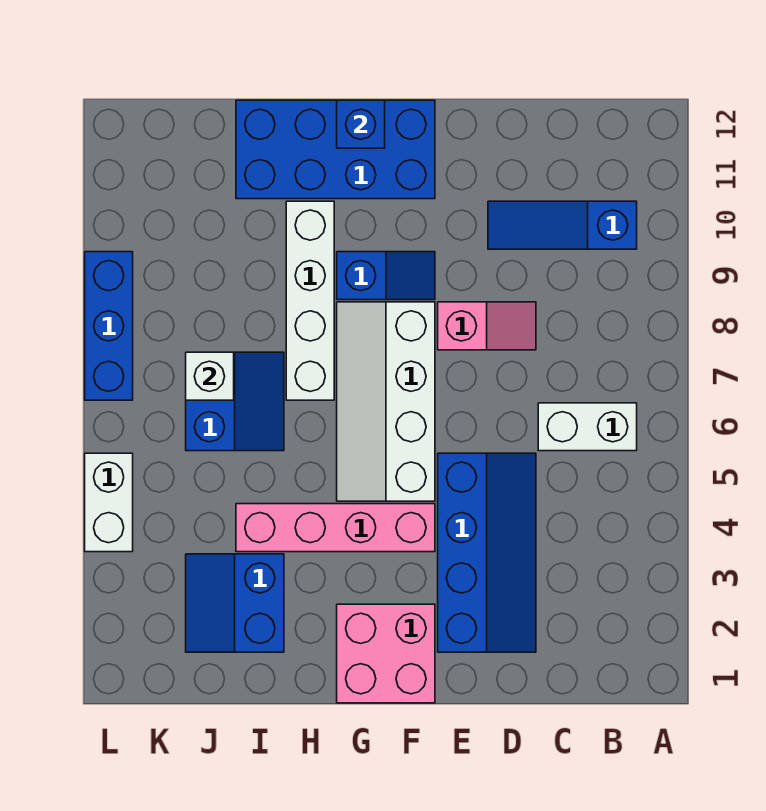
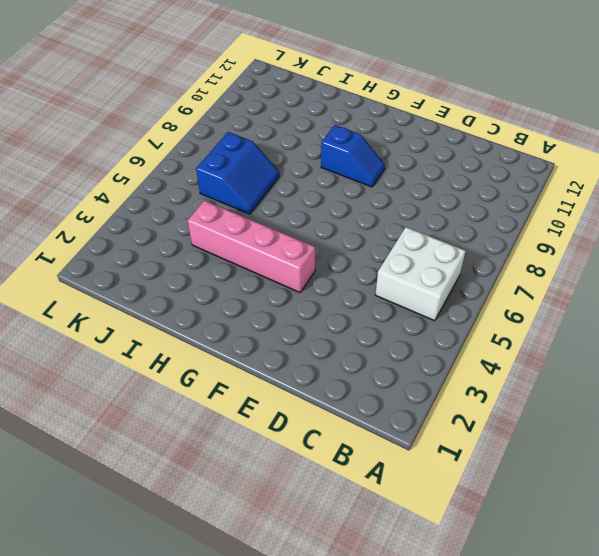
white 2x2 brick [375,227,466,321] -> white 1x2 brick [538,403,637,451]
none -> blue 1x3 slope [488,201,637,249]
none -> blue 2x4 slope [438,453,536,652]
none -> pink 1x2 slope [438,302,536,350]

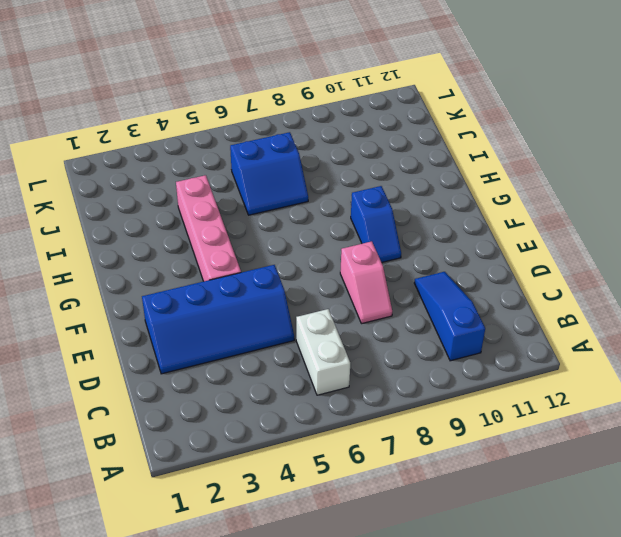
none -> pink 2x2 brick [337,604,435,703]
none -> white 2x4 slope [337,302,435,501]
none -> blue 2x4 brick [236,100,435,199]

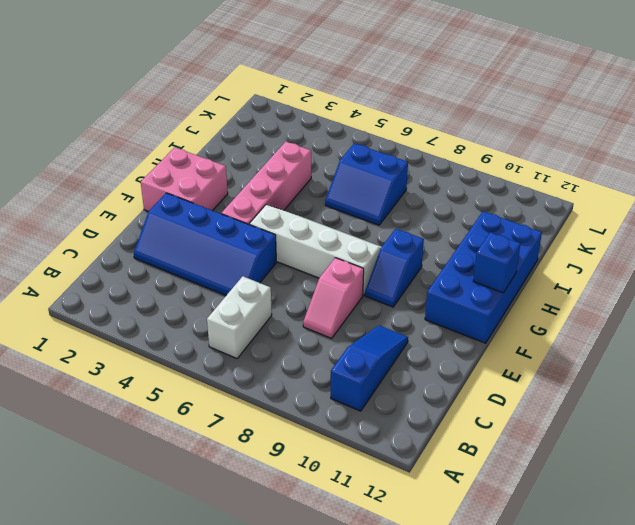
none -> white 1x4 brick [286,201,334,400]
none -> blue 2x2 slope [186,554,284,652]
none -> white 1x2 brick [85,453,133,552]

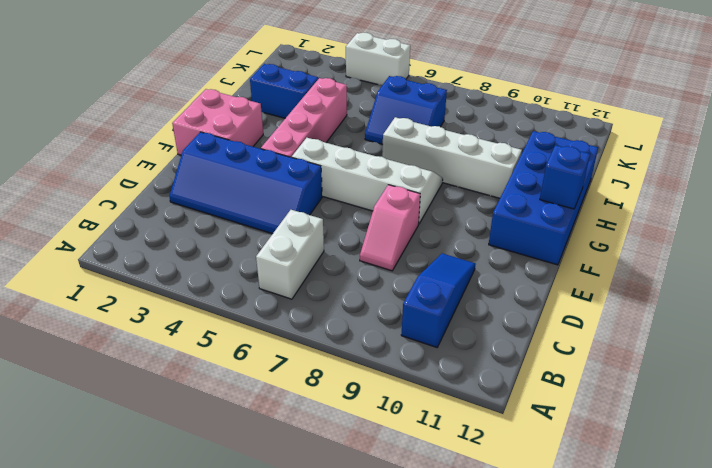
none -> blue 1x2 slope [337,252,435,300]
none -> blue 1x3 brick [85,252,133,400]
none -> white 1x1 brick [186,352,234,400]

